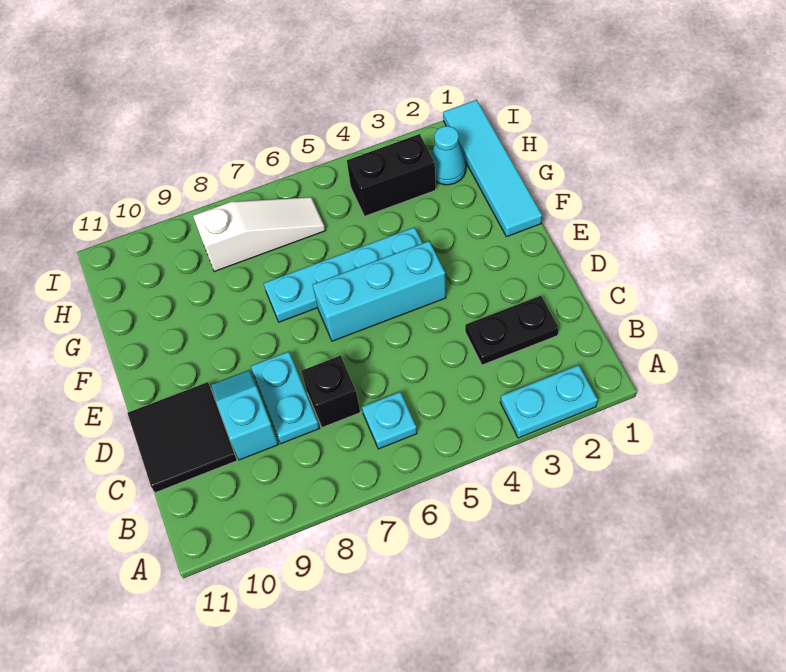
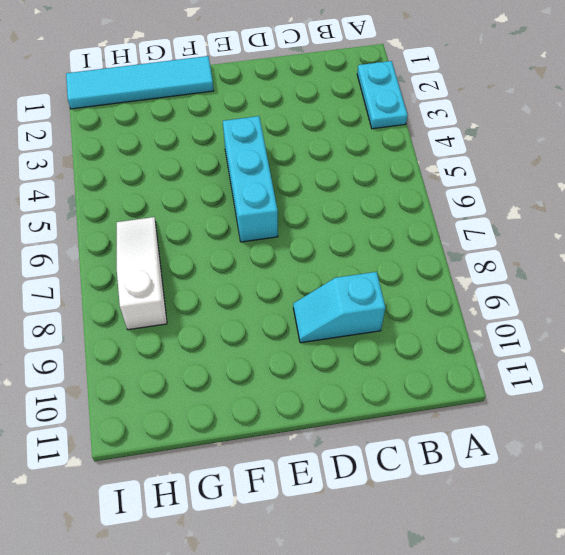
none -> cyan 1x1 plate [362,392,417,449]
none -> black 1x2 plate [465,296,559,365]
none -> black 1x1 brick [301,356,360,428]

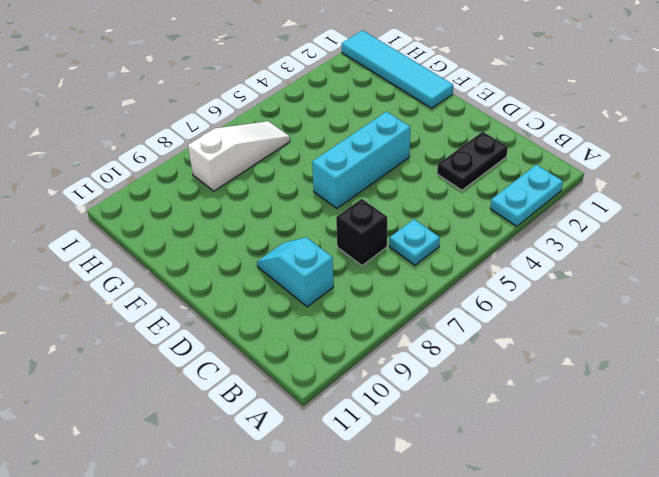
none -> cyan 1x2 plate [251,352,319,444]
none -> black 2x2 tile [128,382,237,493]
none -> cyan 1x4 plate [264,227,422,322]

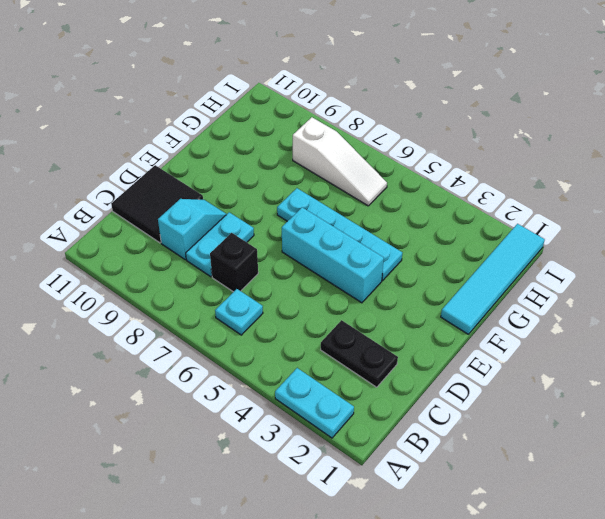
none -> cyan 1x1 cone [431,126,466,185]
none -> black 1x2 brick [347,134,436,216]

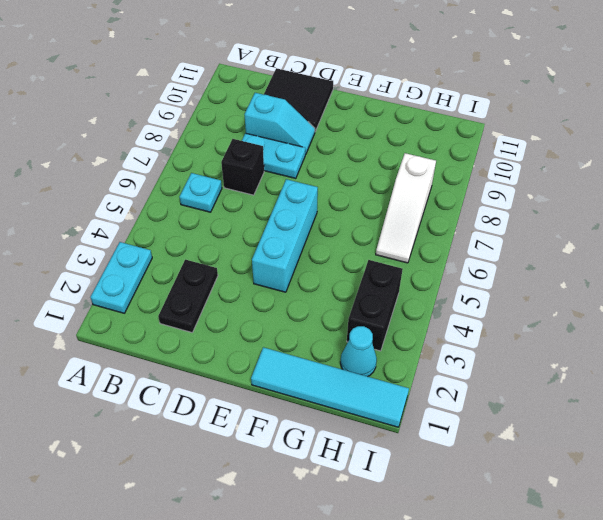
none -> cyan 1x4 plate [264,227,422,322]

